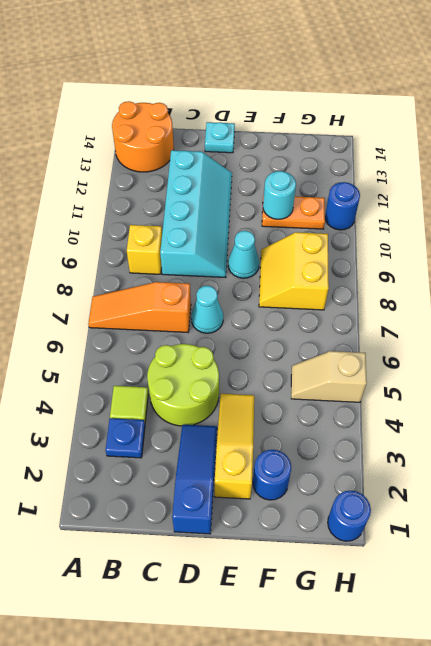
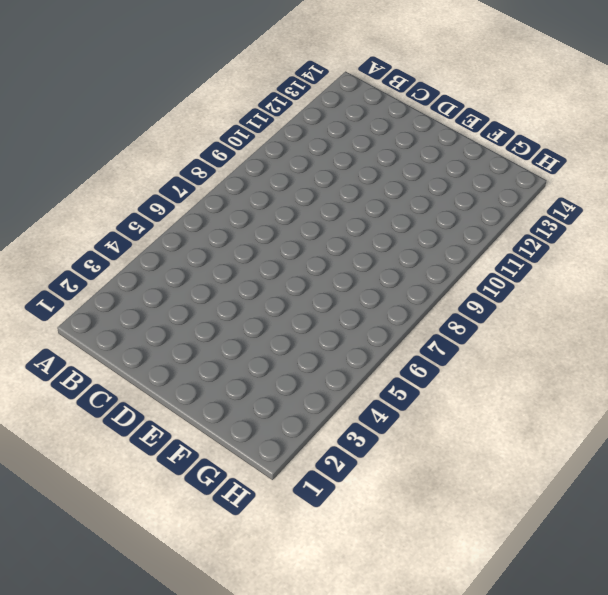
none -> orange 1x3 slope [88,282,191,332]
none -> orange 2x2 round brick [112,101,174,172]
none -> blue 1x1 plate [106,418,145,458]

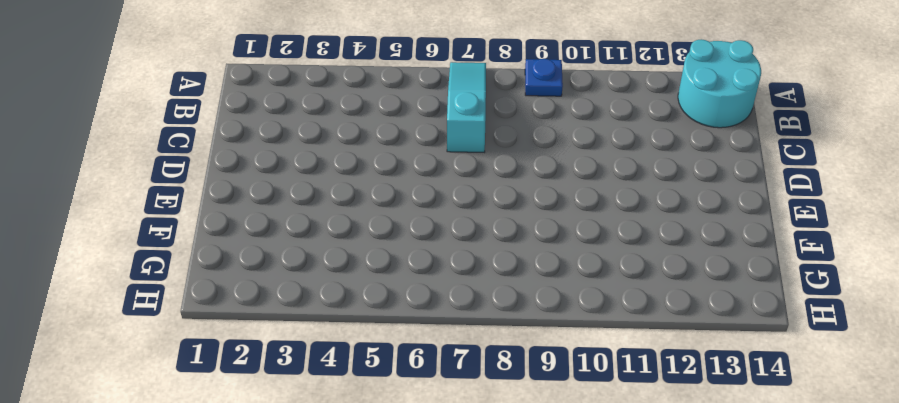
cyan 1x3 slope [447,62,486,152] -> orange 1x3 slope [88,282,191,332]
blue 1x1 plate [525,59,563,96] -> blue 1x1 plate moved to [106,418,145,458]
cyan 2x2 round brick [678,39,761,128] -> orange 2x2 round brick [112,101,174,172]
none -> lime 1x1 tile [110,386,148,423]
none -> yellow 1x1 brick [127,225,162,274]
none -> lime 2x2 round brick [147,344,219,426]

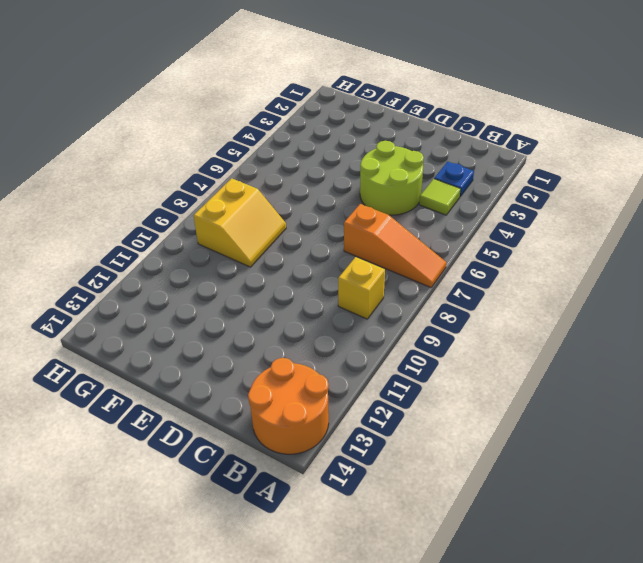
none -> cyan 2x4 slope [160,150,232,278]
none -> blue 1x3 slope [172,425,217,534]
none -> cyan 1x1 cone [191,286,223,333]

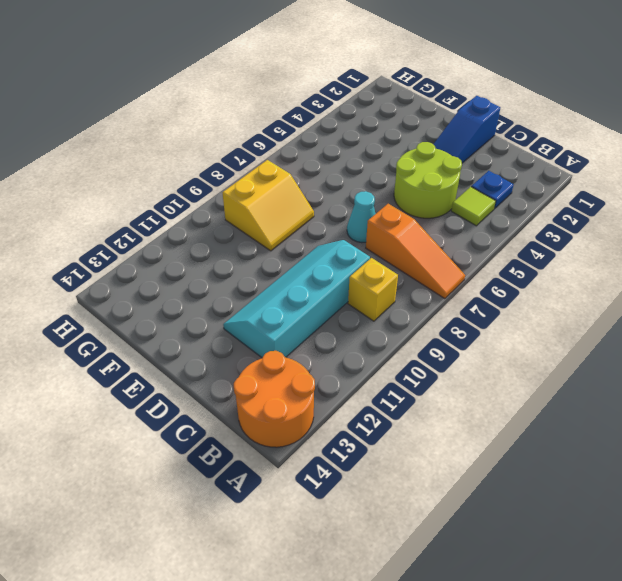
none -> cyan 1x1 plate [205,122,235,153]
none -> yellow 1x3 slope [215,394,254,499]
none -> cyan 1x1 cone [228,231,259,278]

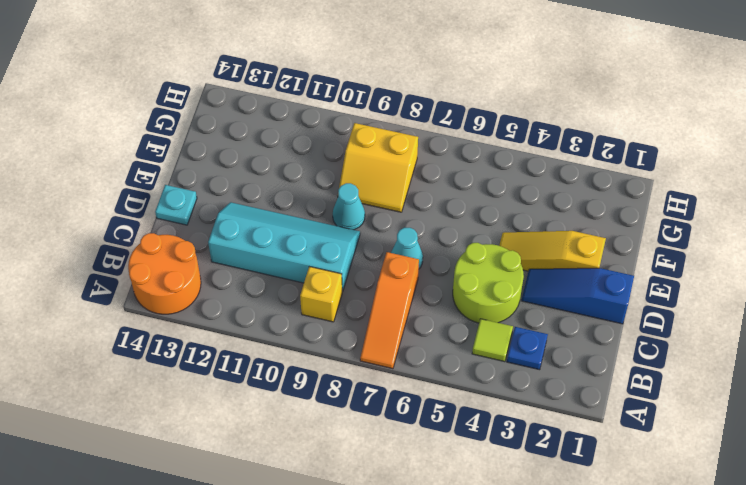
none -> blue 1x1 round brick [253,450,291,500]
none -> orange 1x2 plate [262,195,325,229]
none -> tan 1x2 slope [291,351,367,402]

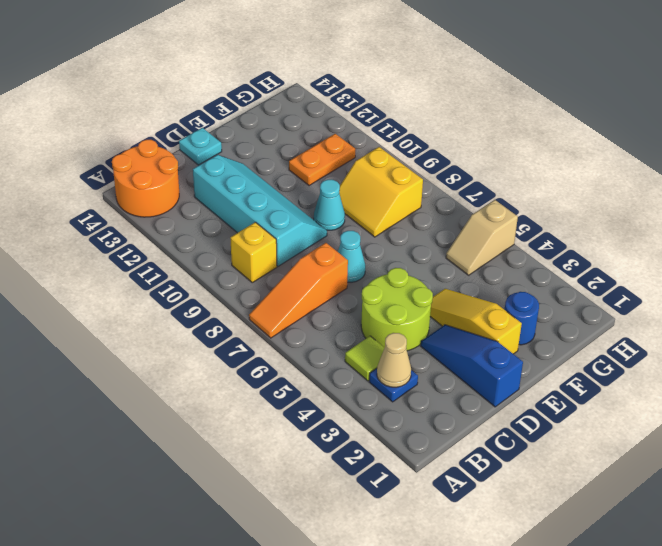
tan 1x1 cone [377,333,411,387] -> none
none -> blue 1x1 round brick [328,491,371,541]
none -> blue 1x1 round brick [325,182,360,230]
none -> cyan 1x1 round brick [263,171,296,219]

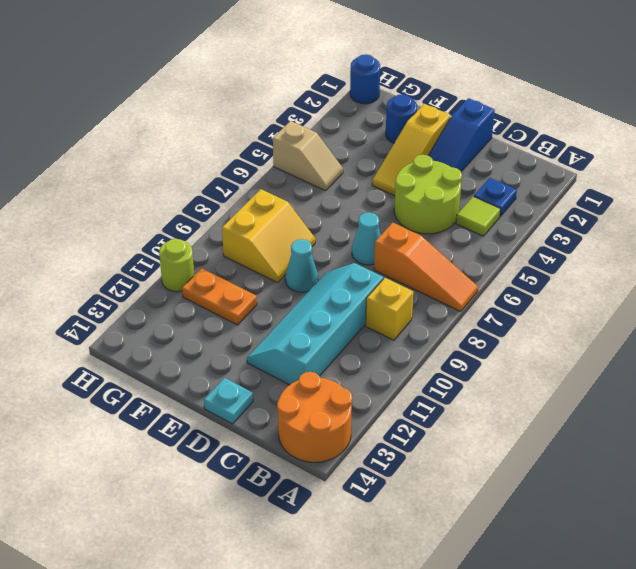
lime 1x1 round brick [159,239,194,292] -> blue 1x1 round brick [325,182,360,230]
none -> cyan 1x1 round brick [263,171,296,219]

